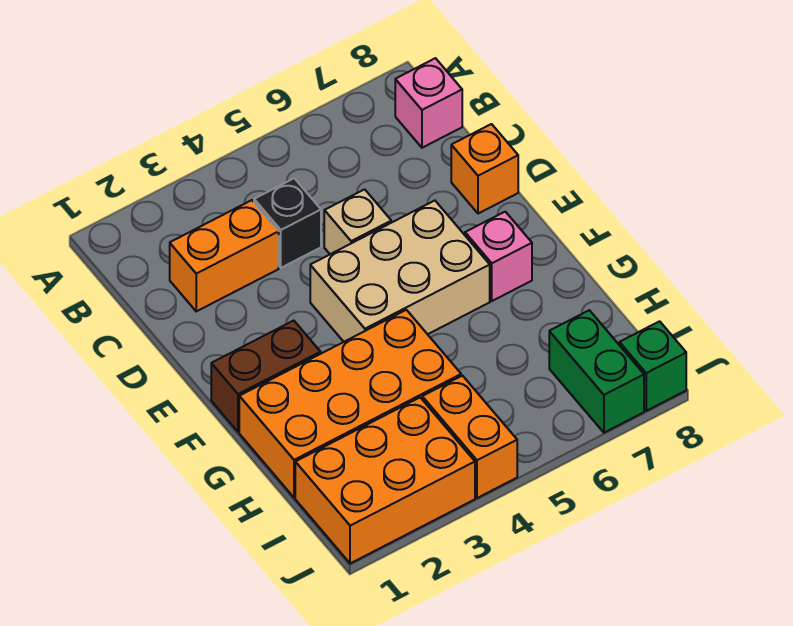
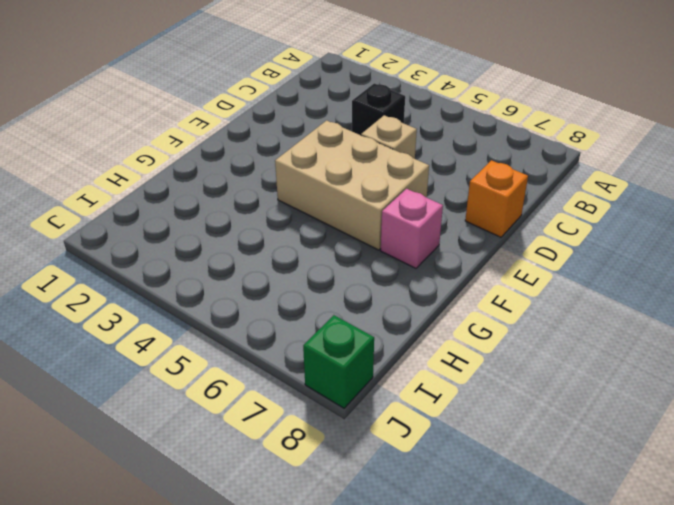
none -> pink 1x1 brick [395,58,462,148]
none -> orange 1x2 brick [170,200,279,311]
none -> brown 1x2 brick [211,321,321,432]

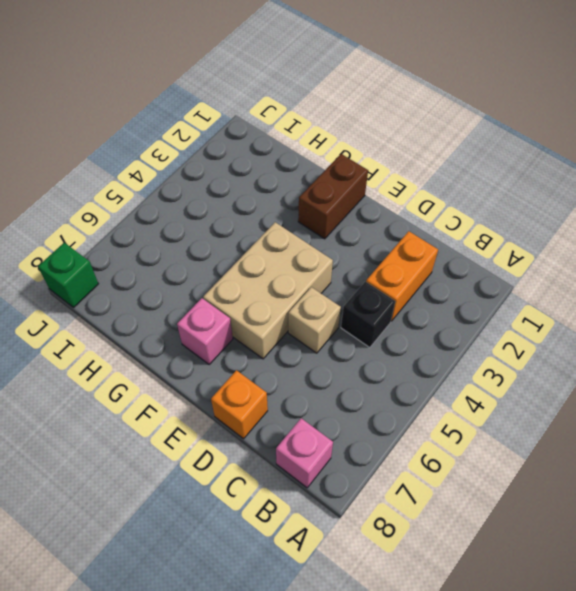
none -> orange 2x4 brick [239,310,461,498]
none -> orange 2x3 brick [295,398,475,563]
none -> orange 1x2 brick [422,376,517,498]

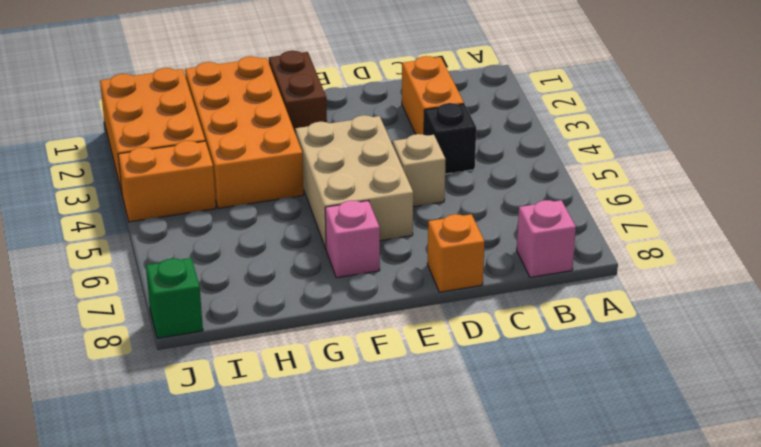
none -> green 1x2 brick [549,310,644,433]

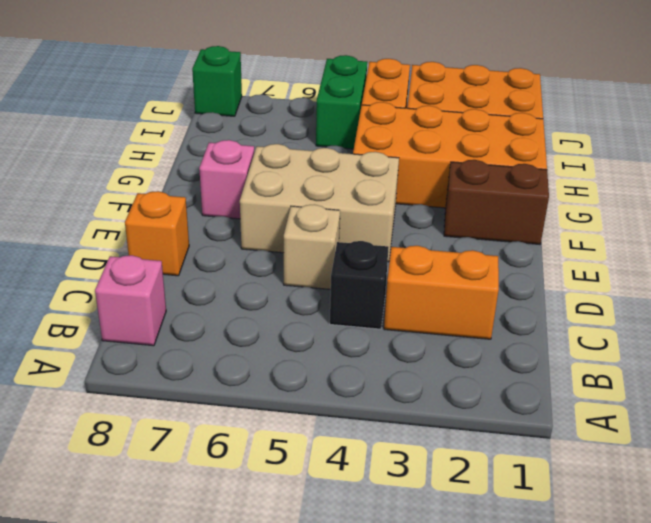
green 1x2 brick [316,55,367,149] -> green 1x2 brick moved to [549,310,644,433]

